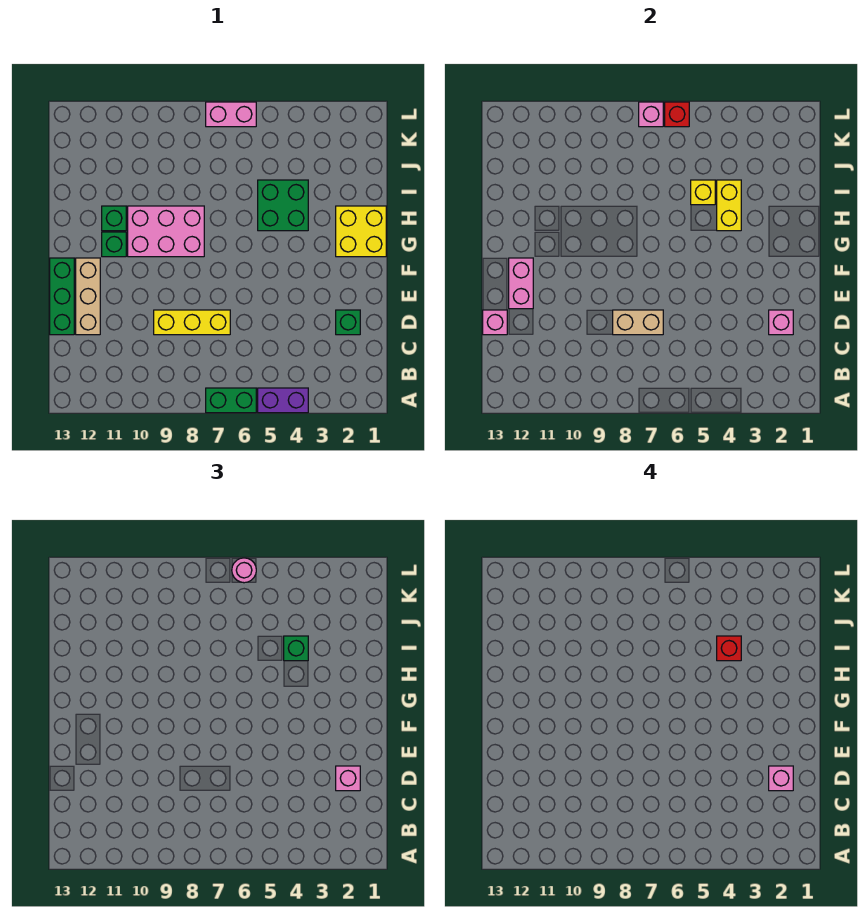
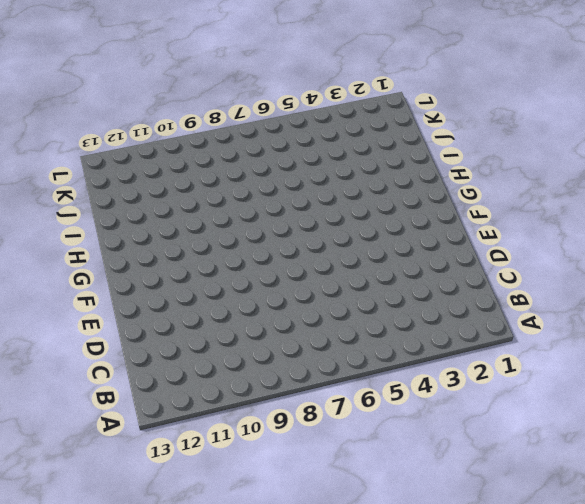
none -> purple 1x2 brick [258,388,308,413]
none -> green 1x2 brick [206,388,256,413]
none -> green 1x1 brick [336,310,360,335]

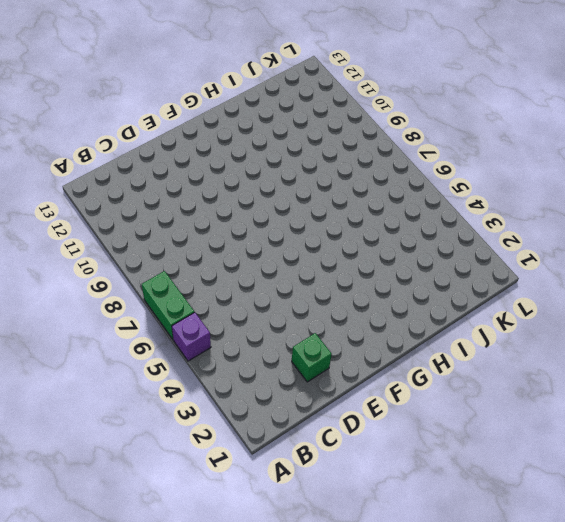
purple 1x1 brick [172,312,211,361] -> purple 1x2 brick [258,388,308,413]
none -> yellow 1x3 brick [154,310,230,335]
none -> tan 1x3 brick [76,258,100,335]
none -> green 1x3 brick [50,258,74,335]

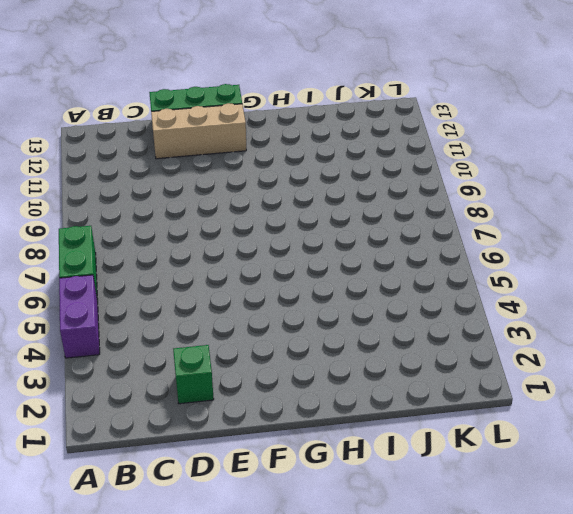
none -> yellow 1x3 brick [154,310,230,335]
none -> yellow 2x2 brick [336,206,386,257]
none -> pink 2x3 brick [128,206,204,257]

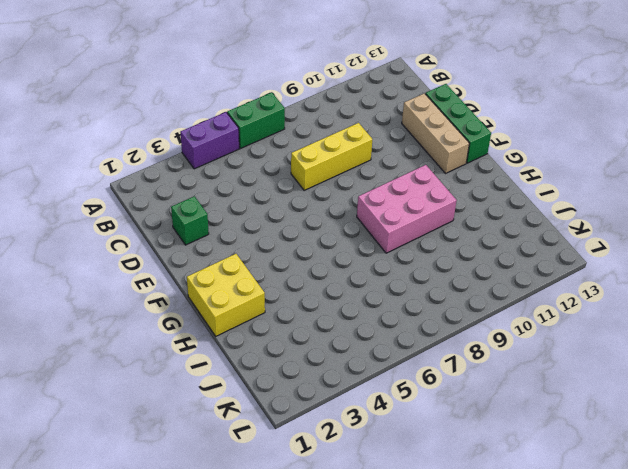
none -> green 1x1 brick [102,232,126,257]
none -> green 2x2 brick [258,180,308,231]
none -> green 1x1 brick [102,206,126,231]

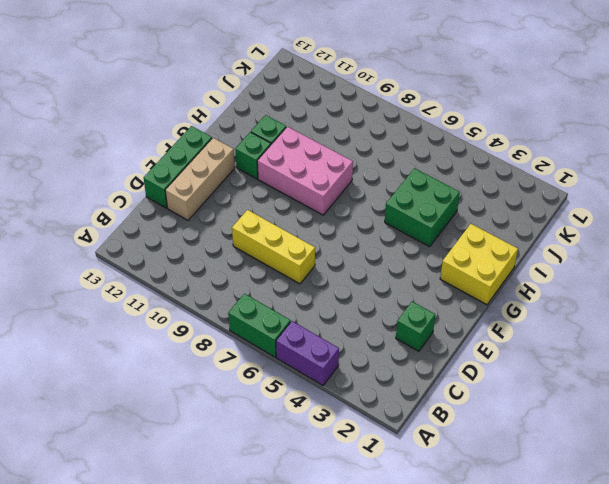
none -> pink 1x2 brick [206,102,256,127]
none -> pink 1x1 brick [769,310,793,335]
none -> tan 1x2 brick [613,310,663,335]

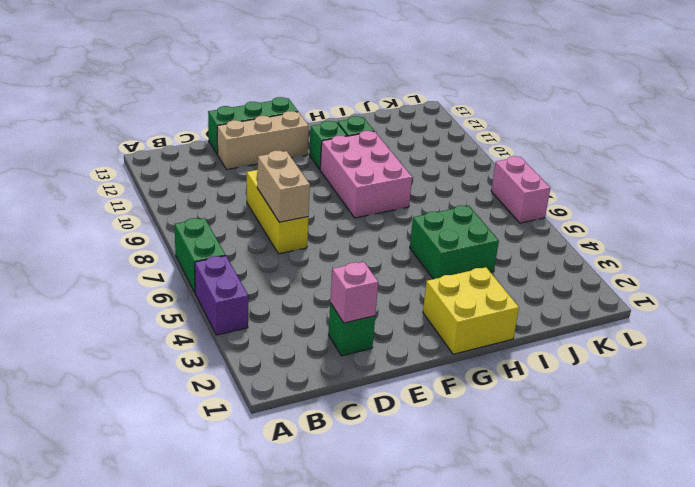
none -> pink 1x1 brick [483,310,507,335]
none -> pink 1x2 brick [509,258,533,309]
none -> yellow 1x2 brick [717,180,741,231]

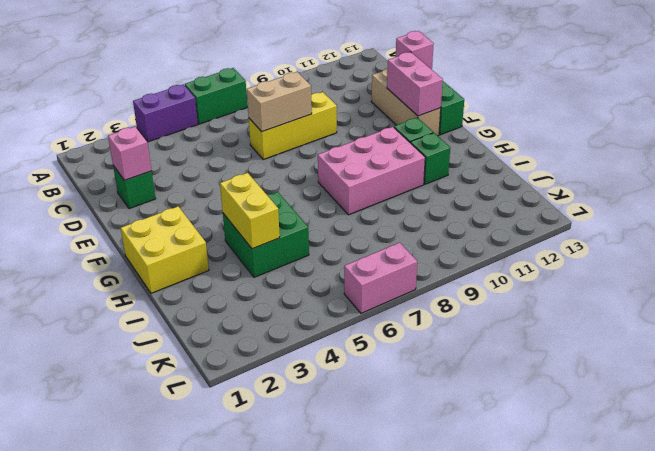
none -> yellow 1x1 brick [691,180,715,205]
none -> red 1x1 brick [665,102,689,127]
none -> pink 1x1 brick [639,102,663,127]

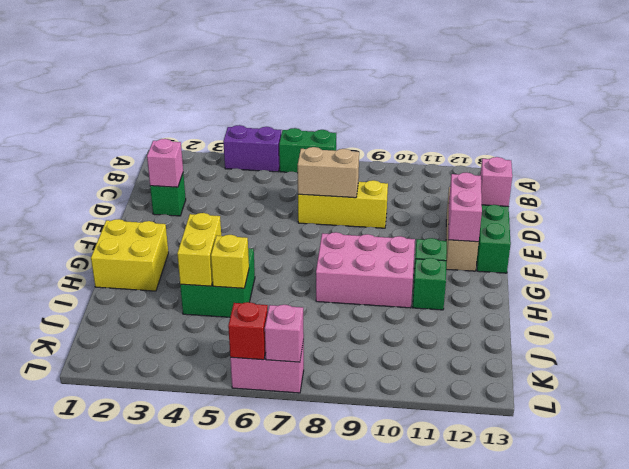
none -> pink 1x1 brick [336,766,360,791]
none -> green 1x1 brick [284,636,308,661]
none -> pink 1x1 round brick [232,558,256,583]

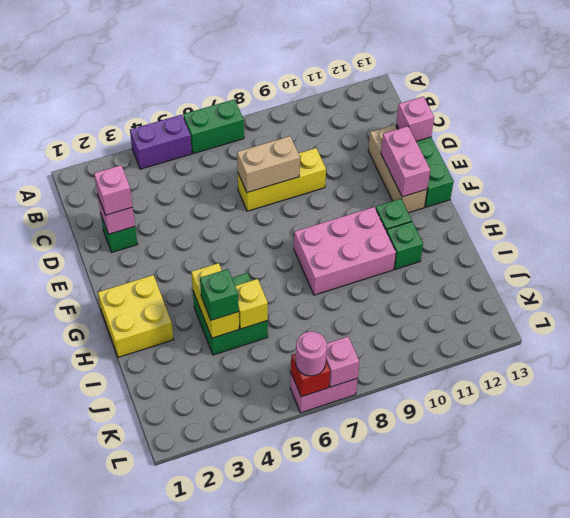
none -> pink 1x1 brick [769,766,793,791]
none -> red 1x1 brick [717,636,741,661]

